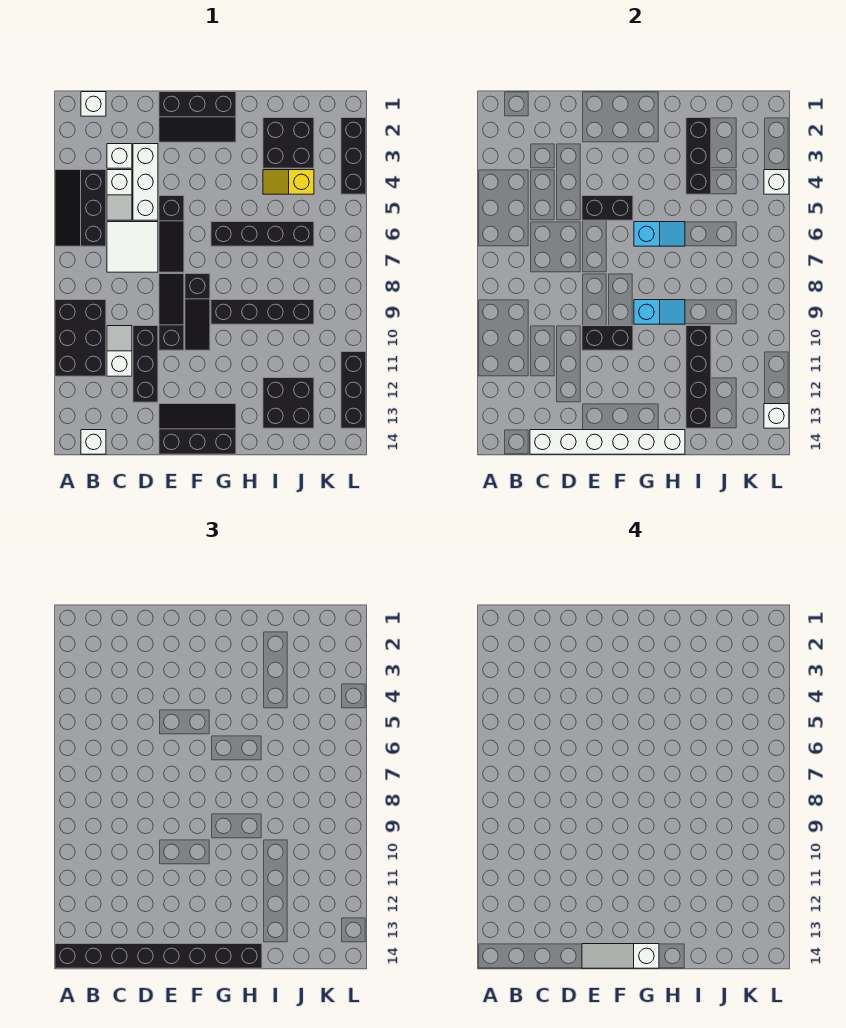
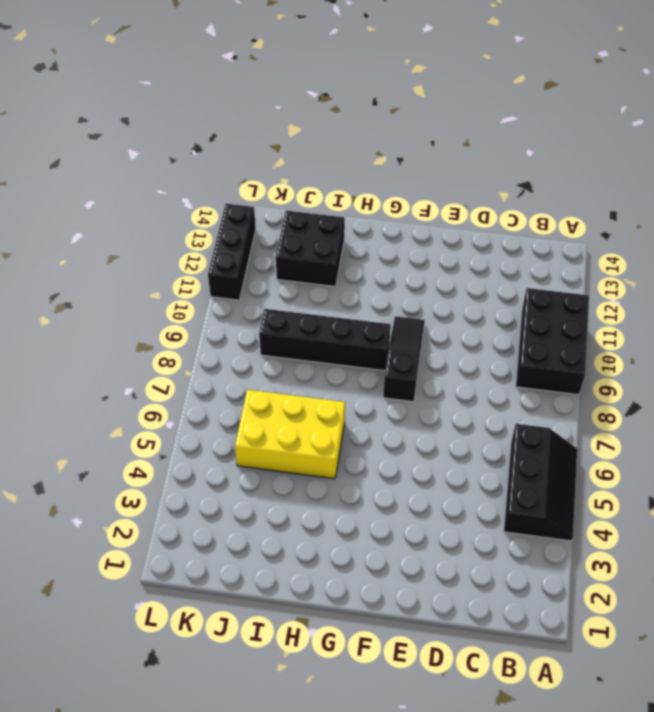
yellow 2x3 brick [235,390,345,479] -> black 1x4 brick [211,222,314,246]
none -> white 1x1 brick [81,92,106,116]
none -> white 1x1 brick [81,430,106,454]
none -> white 1x1 brick [107,144,132,168]
none -> white 1x2 slope [107,170,132,220]

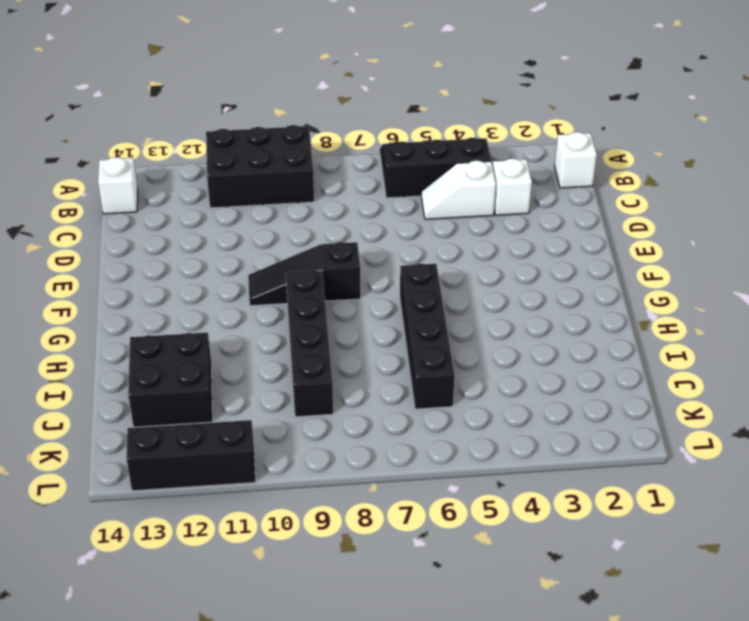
none -> white 2x2 tile [107,222,158,272]
none -> white 1x2 slope [107,326,132,376]
none -> white 1x3 brick [133,144,158,220]
none -> black 1x3 brick [133,326,158,402]

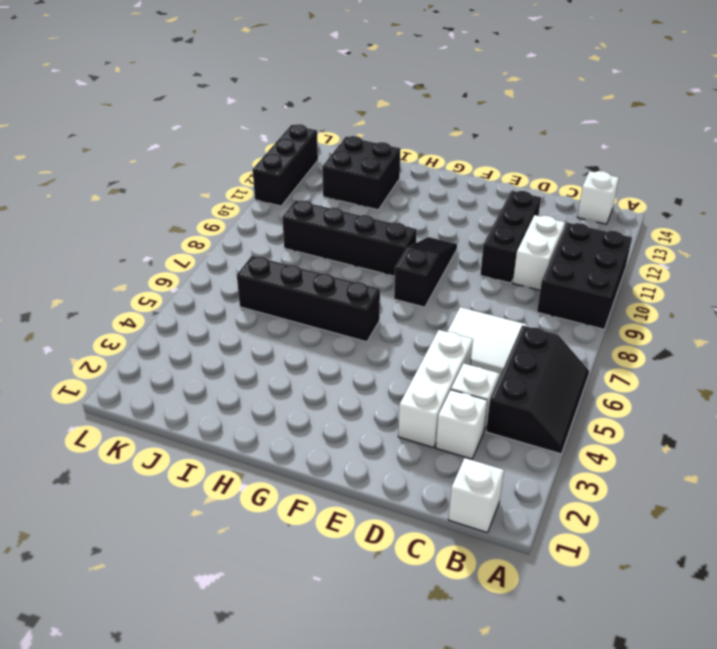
white 1x2 brick [513,215,565,290] -> white 1x2 slope [107,326,132,376]
none -> black 2x3 slope [159,92,236,142]
none -> black 1x3 slope [159,196,184,272]
none -> black 1x3 slope [159,274,184,350]
none -> black 2x3 slope [159,404,236,454]

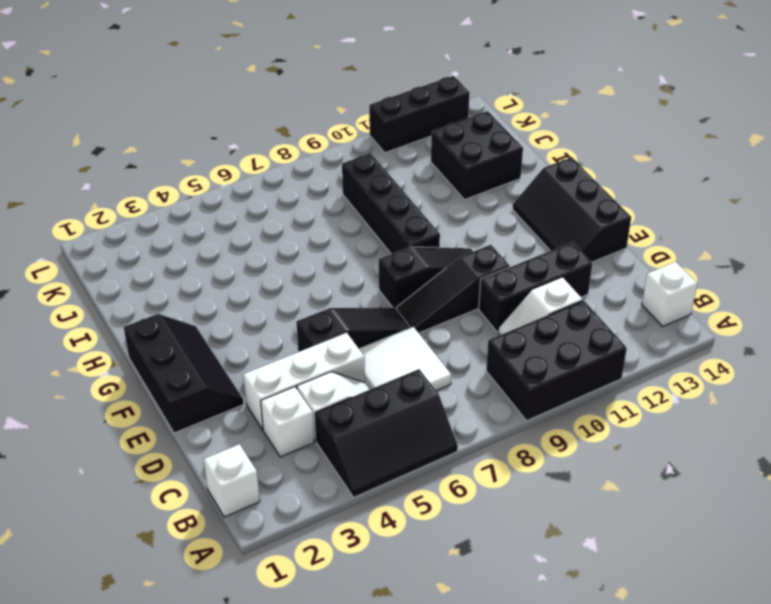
none -> black 1x4 brick [211,222,314,246]
none -> black 2x2 brick [263,118,314,168]
none -> yellow 1x2 slope [263,170,314,194]
none -> black 1x3 brick [341,118,366,194]

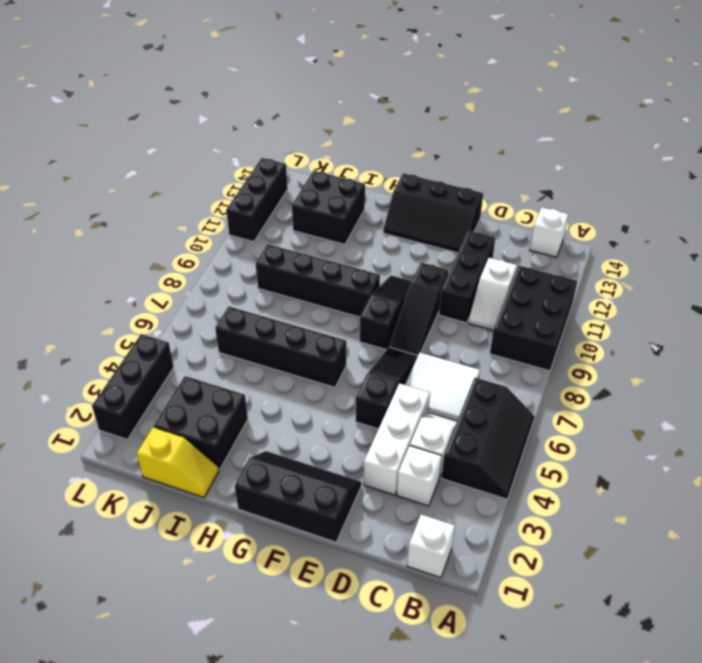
yellow 1x2 slope [137,427,219,498] -> yellow 1x2 slope moved to [263,170,314,194]
none -> white 1x6 brick [530,430,685,454]
none -> black 1x2 brick [582,196,633,220]
none -> black 1x2 brick [582,326,633,350]
none -> cyan 1x2 slope [634,222,685,246]

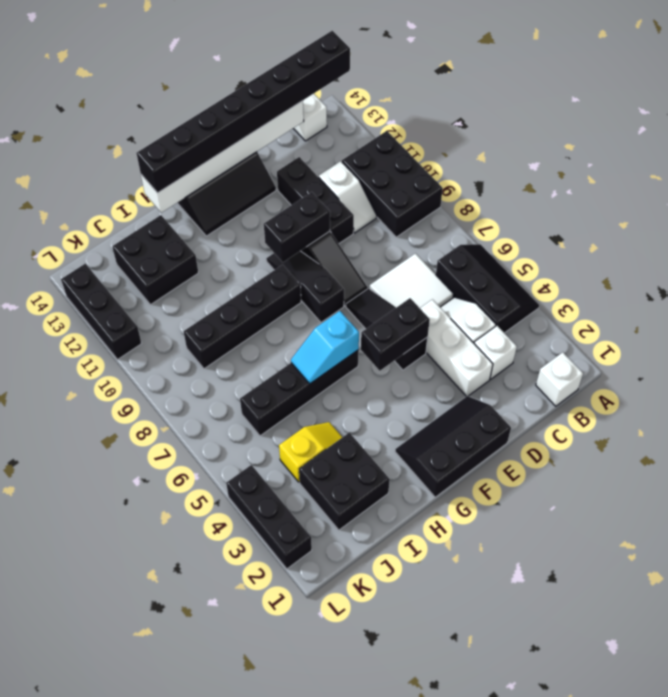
none -> cyan 1x2 slope [634,300,685,324]
none -> black 1x3 brick [686,118,711,194]
none -> black 1x4 brick [686,326,711,428]
none -> white 1x1 brick [764,170,789,194]

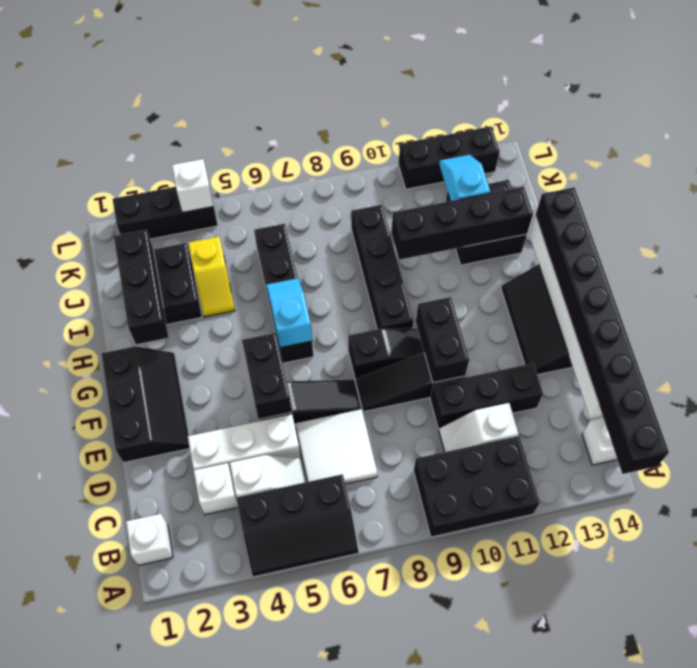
black 1x3 brick [114,230,169,344] -> black 1x3 brick turned to [686,118,711,194]
cyan 1x2 slope [439,155,490,201] -> cyan 1x2 slope moved to [634,300,685,324]
none -> white 1x1 brick [764,404,789,428]
none -> white 1x3 slope [582,944,659,968]

